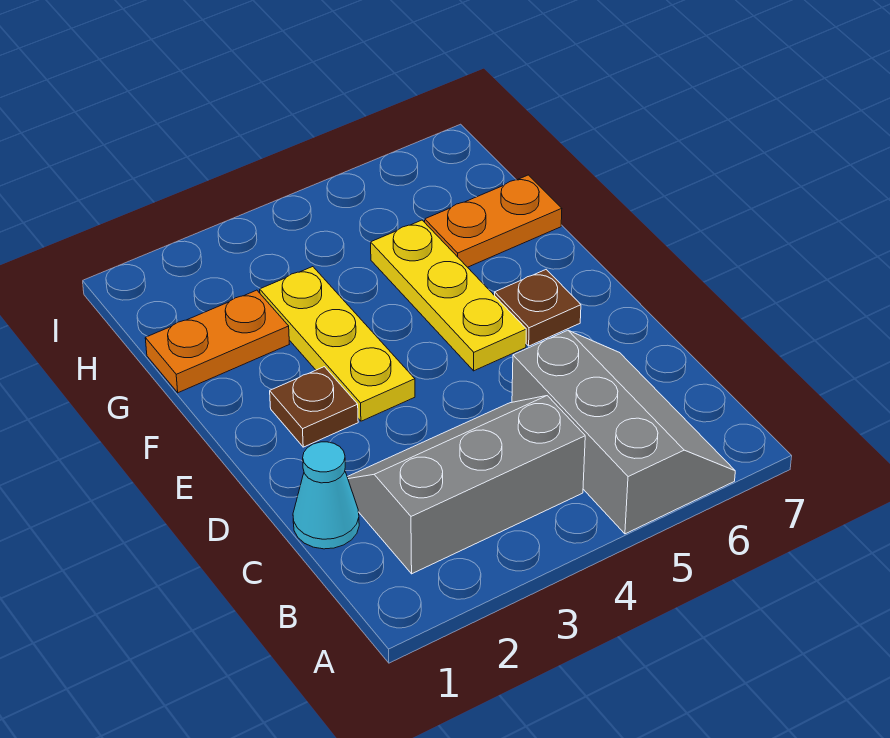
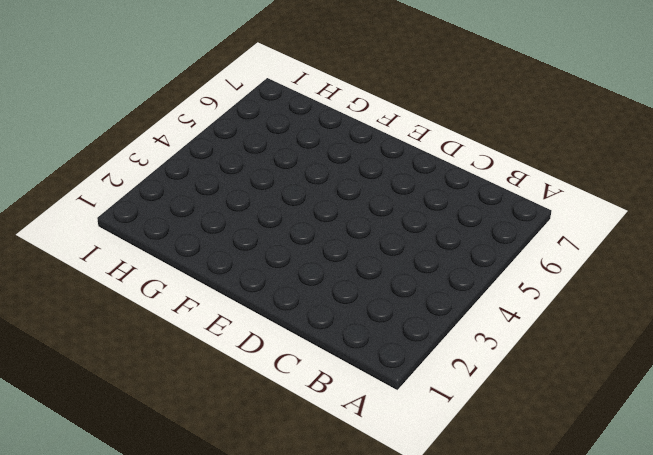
none -> grey 2x3 slope [512,330,735,534]
none -> grey 2x3 slope [347,396,585,574]

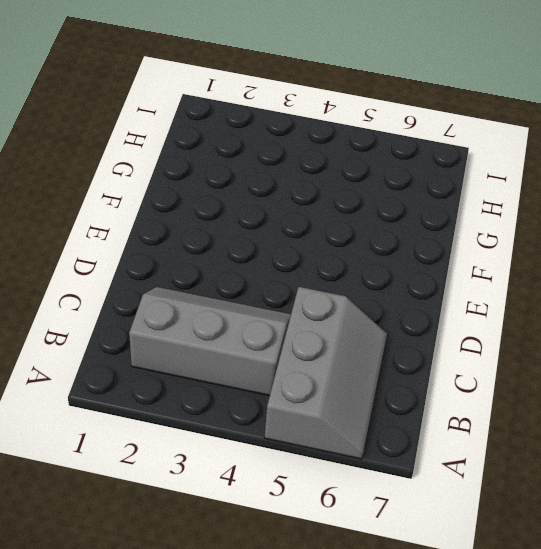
none -> cyan 1x1 cone [293,442,359,549]
none -> brown 1x1 plate [270,367,358,447]

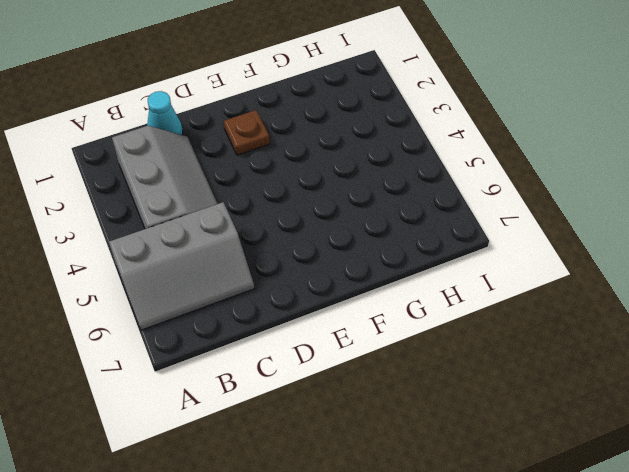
none -> yellow 1x3 plate [260,267,415,421]
none -> yellow 1x3 plate [371,220,526,371]

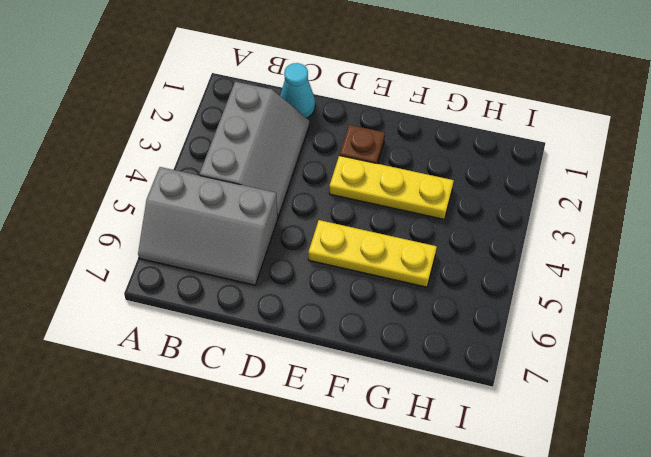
none -> brown 1x1 plate [495,270,581,346]
none -> orange 1x2 plate [145,290,289,393]

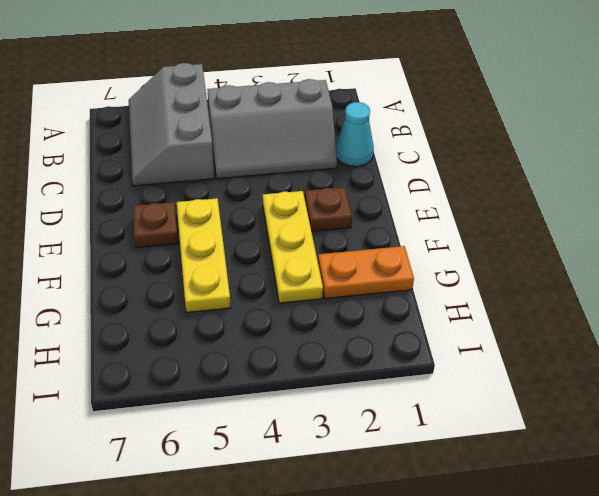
none -> orange 1x2 plate [425,175,562,267]

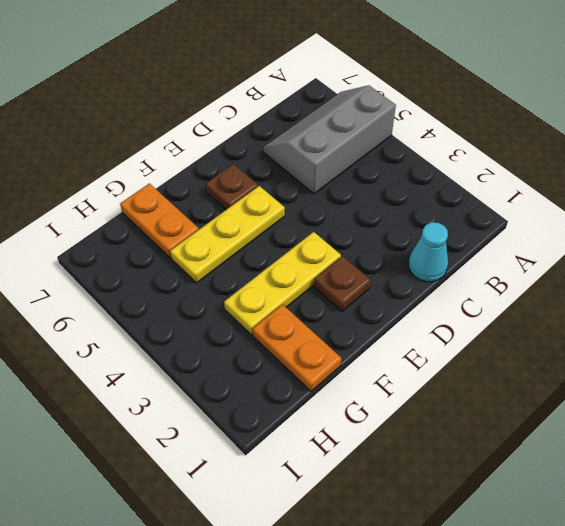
none -> grey 2x3 slope [347,396,585,574]

